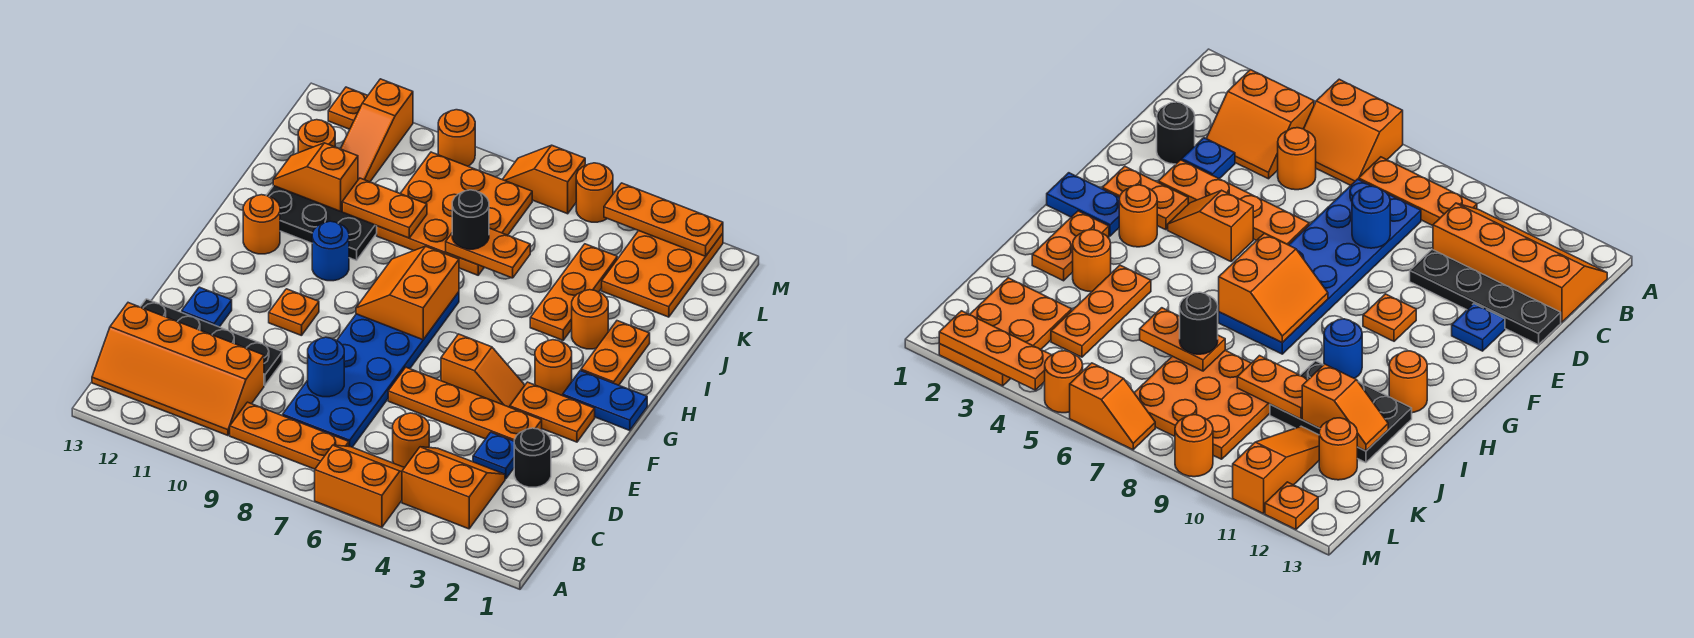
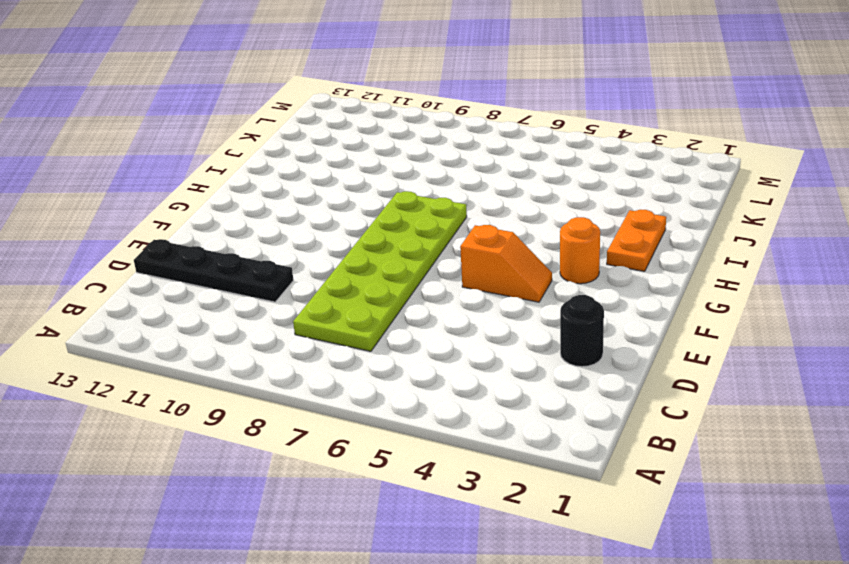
lime 2x6 plate [293,191,467,351] -> blue 2x6 plate [283,292,459,447]
none -> orange 2x2 slope [315,445,404,527]
none -> orange 2x2 slope [402,447,505,529]
none -> orange 1x3 plate [230,402,349,469]
none -> orange 2x4 slope [92,303,264,436]

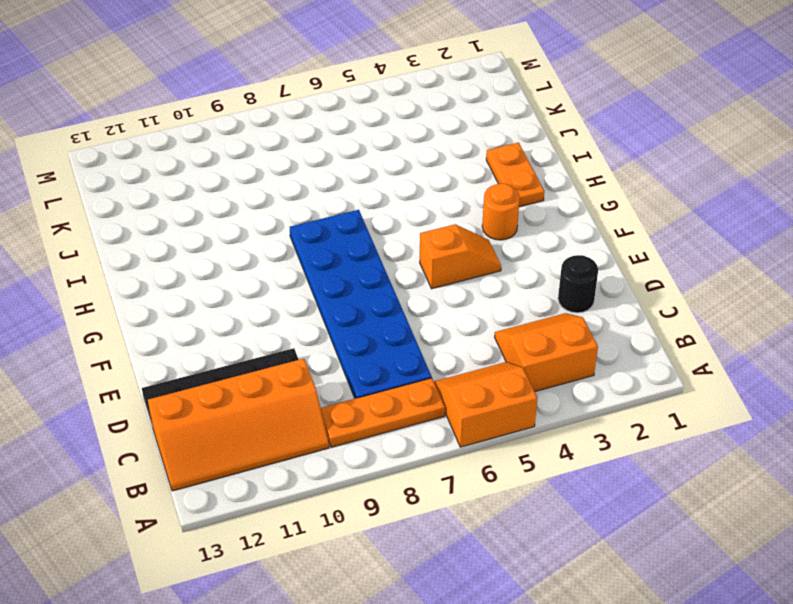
none -> orange 1x1 round brick [393,413,429,468]
none -> blue 1x1 plate [473,432,514,479]
none -> orange 1x4 plate [388,367,542,441]
none -> blue 1x1 plate [182,287,232,327]

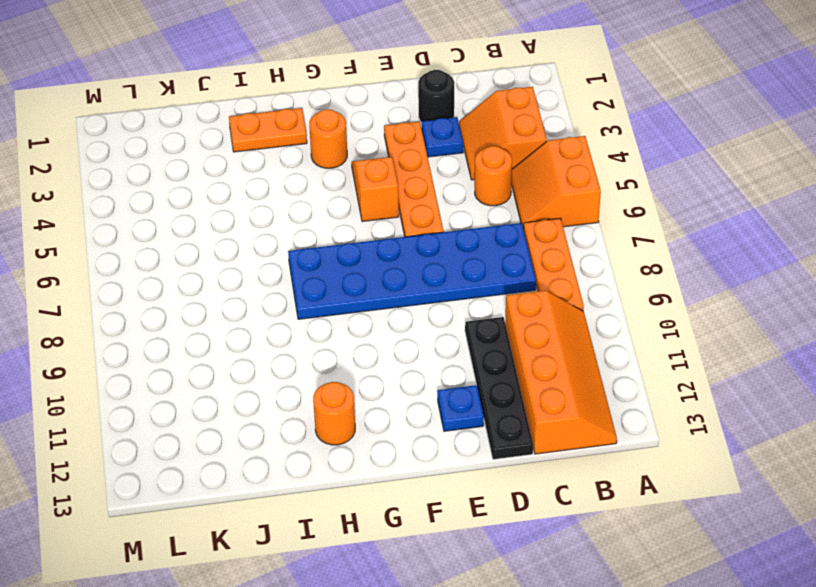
none -> orange 1x2 plate [510,382,595,442]
none -> orange 1x1 plate [269,289,319,336]
none -> blue 1x2 plate [563,371,647,431]
none -> blue 1x1 round brick [312,221,349,281]

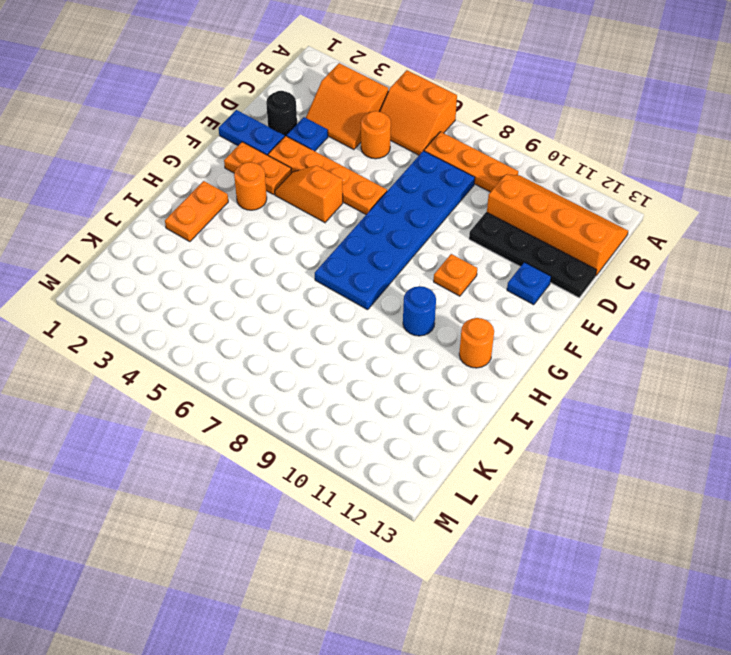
blue 1x2 plate [219,110,285,155] -> blue 1x2 plate moved to [563,371,647,431]
none -> orange 1x1 round brick [572,290,608,349]
none -> orange 1x3 plate [530,244,617,340]
none -> black 2x3 plate [266,186,377,260]
none -> orange 3x3 plate [377,152,532,275]

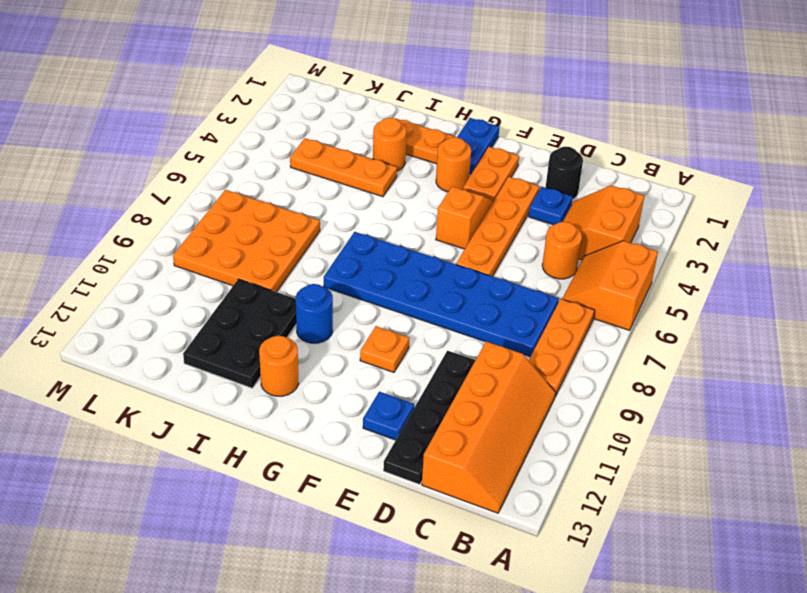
none -> orange 2x3 plate [602,231,723,317]
none -> orange 1x3 slope [341,79,413,182]
none -> orange 1x1 round brick [298,120,335,153]
none -> orange 1x1 round brick [576,163,613,222]

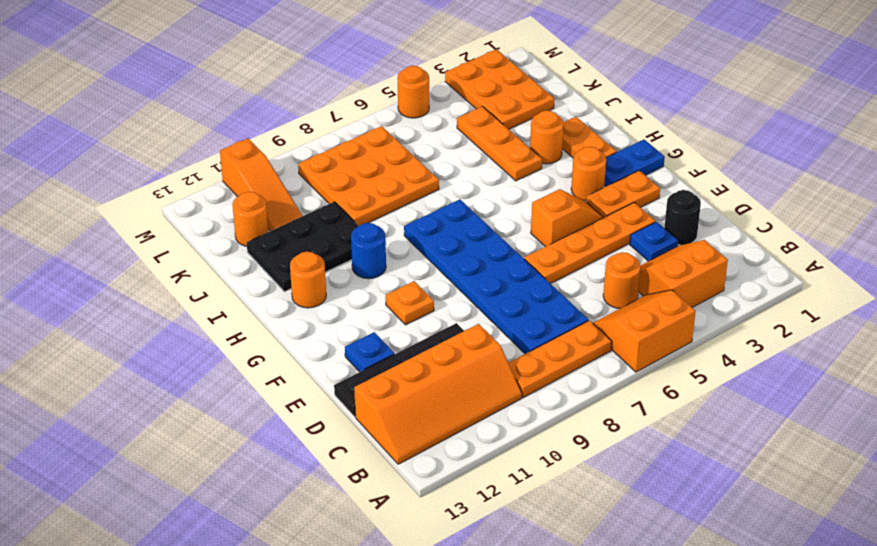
none -> orange 1x2 slope [502,145,585,214]
none -> orange 1x1 round brick [438,110,475,166]
none -> orange 1x1 plate [328,87,368,129]
none -> blue 1x1 round brick [308,337,344,397]

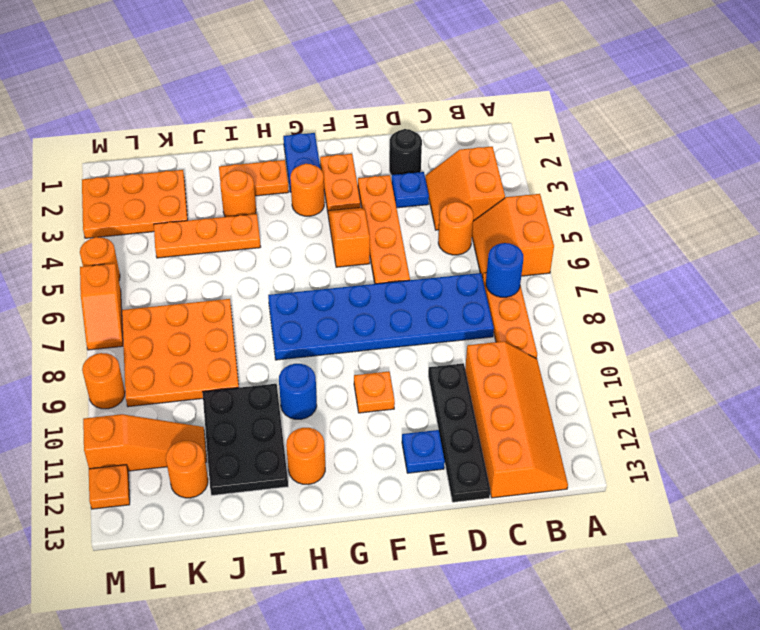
blue 1x1 round brick [486,243,523,297] -> blue 1x1 round brick moved to [308,337,344,397]
none -> orange 2x2 slope [356,246,459,340]
none -> orange 1x2 plate [446,228,530,278]
none -> orange 1x2 plate [342,178,427,238]
none -> orange 1x2 slope [273,143,358,211]

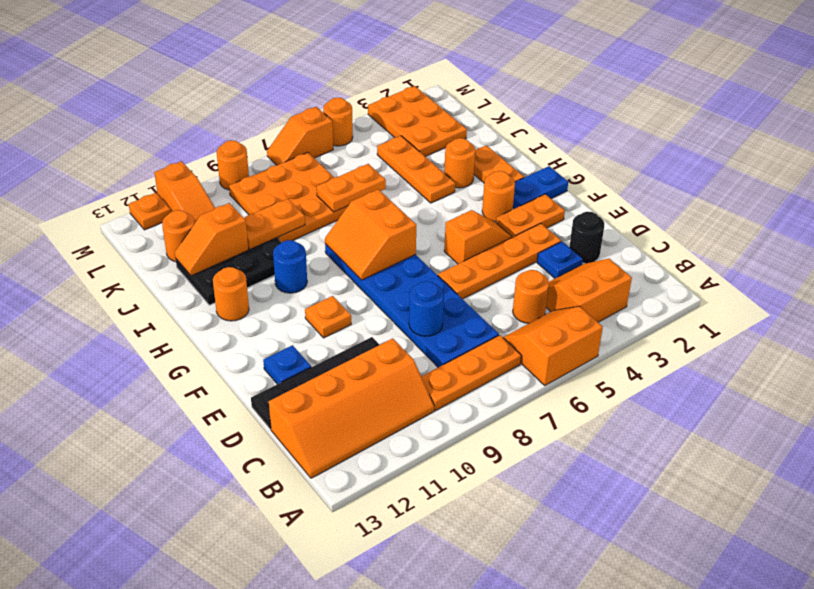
none -> orange 1x3 plate [604,183,723,256]
none -> black 1x1 round brick [452,190,489,249]

